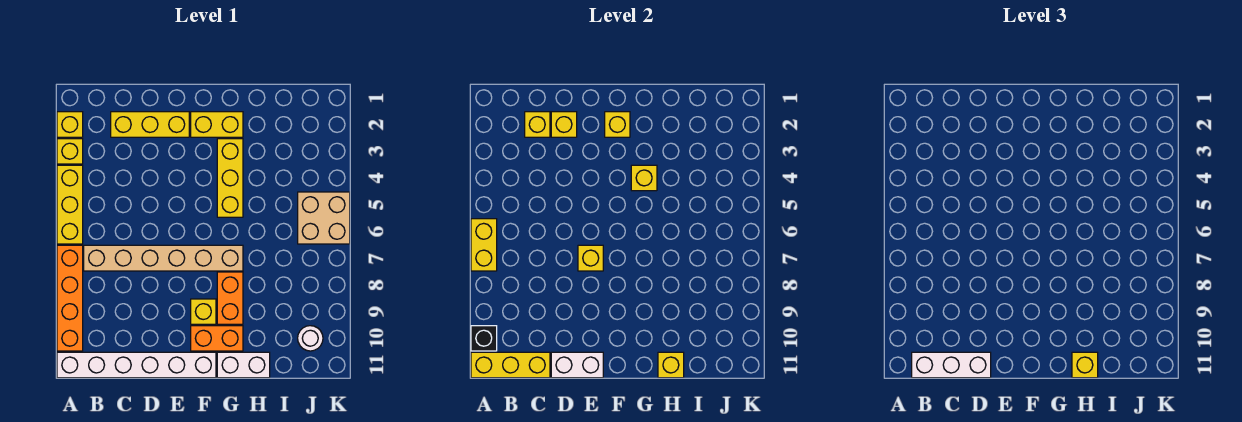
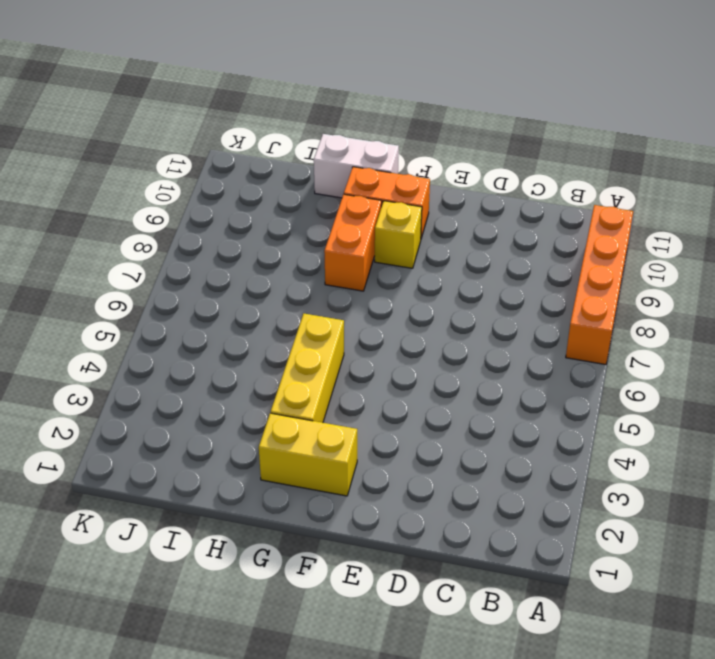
none -> yellow 1x1 brick [57,112,83,137]
none -> yellow 1x1 brick [57,139,83,164]
none -> yellow 1x3 brick [57,165,83,244]

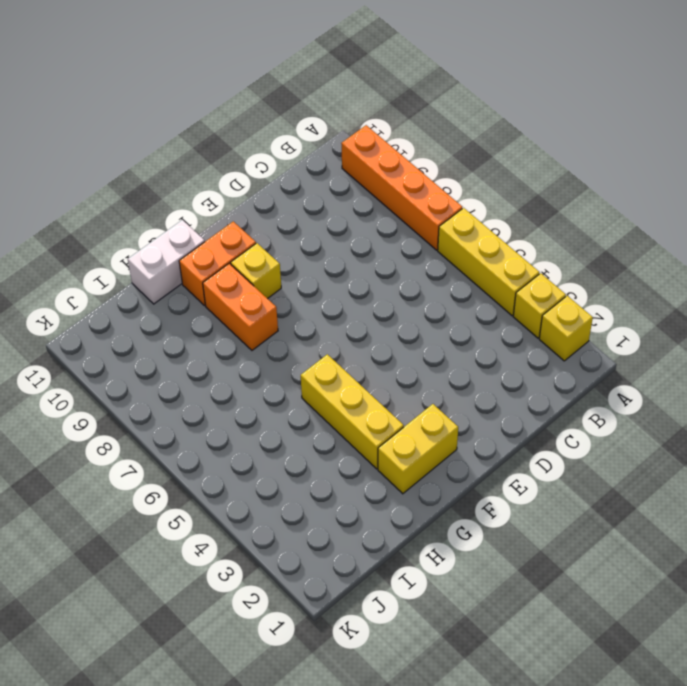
none -> white 1x6 brick [57,352,216,378]
none -> tan 1x6 brick [84,245,243,271]
none -> yellow 1x3 brick [111,112,189,137]

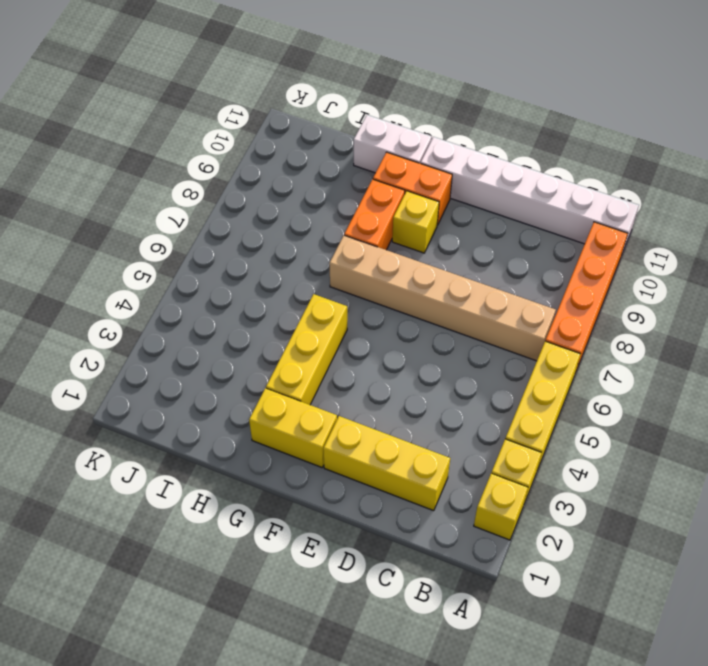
none -> tan 2x2 brick [298,192,350,244]
none -> white 1x1 round brick [298,326,323,351]
none -> yellow 1x2 brick [471,219,497,271]

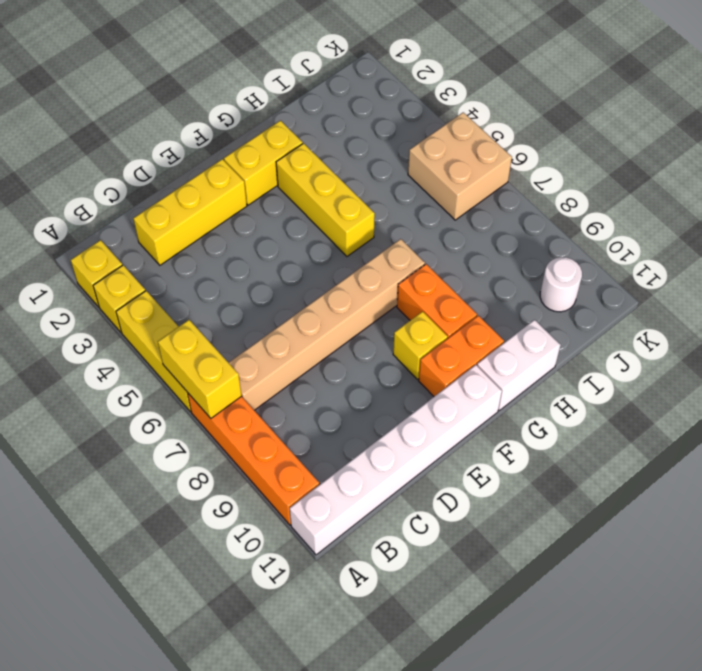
none -> black 1x1 brick [471,326,497,351]
none -> yellow 1x3 brick [471,352,550,378]
none -> yellow 1x1 brick [525,112,550,137]

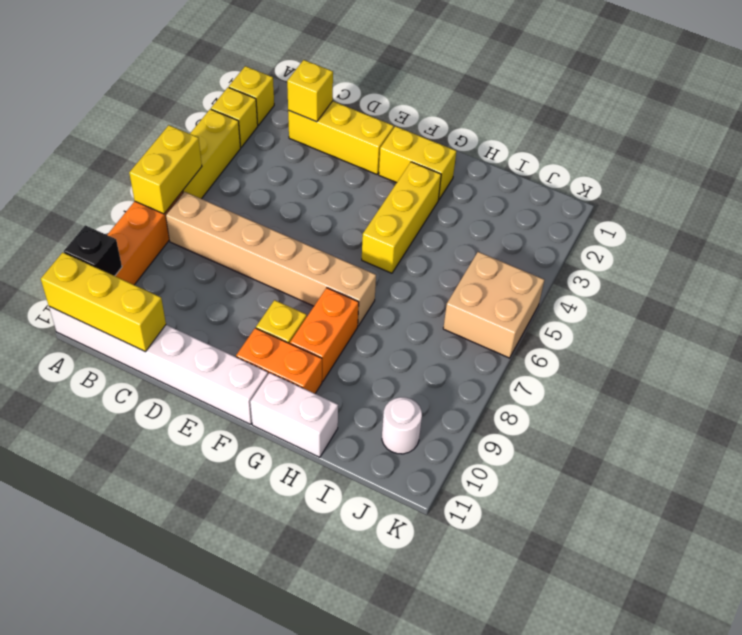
none -> yellow 1x1 brick [551,112,577,137]
none -> white 1x2 brick [551,352,603,378]
none -> yellow 1x1 brick [578,245,603,271]

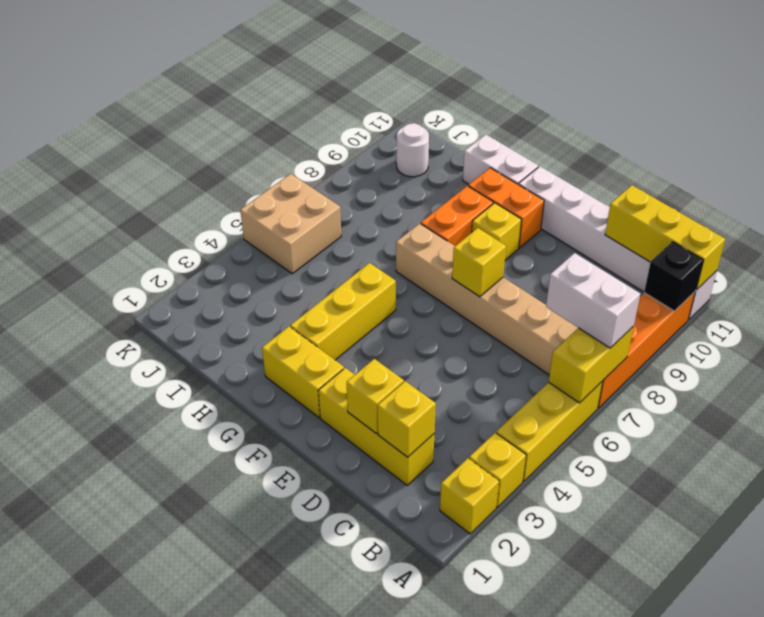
white 1x2 brick [546,253,640,348] -> white 1x2 brick moved to [551,352,603,378]
none -> yellow 1x1 brick [605,112,630,137]
none -> yellow 1x1 brick [631,165,657,191]
none -> yellow 1x1 brick [658,352,684,378]

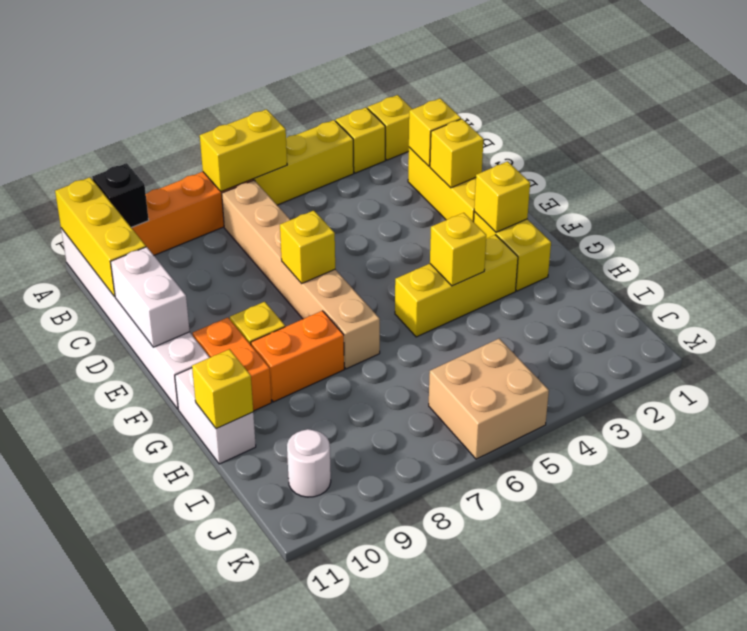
none -> white 1x3 brick [912,352,991,378]
none -> yellow 1x1 brick [1072,352,1098,378]

